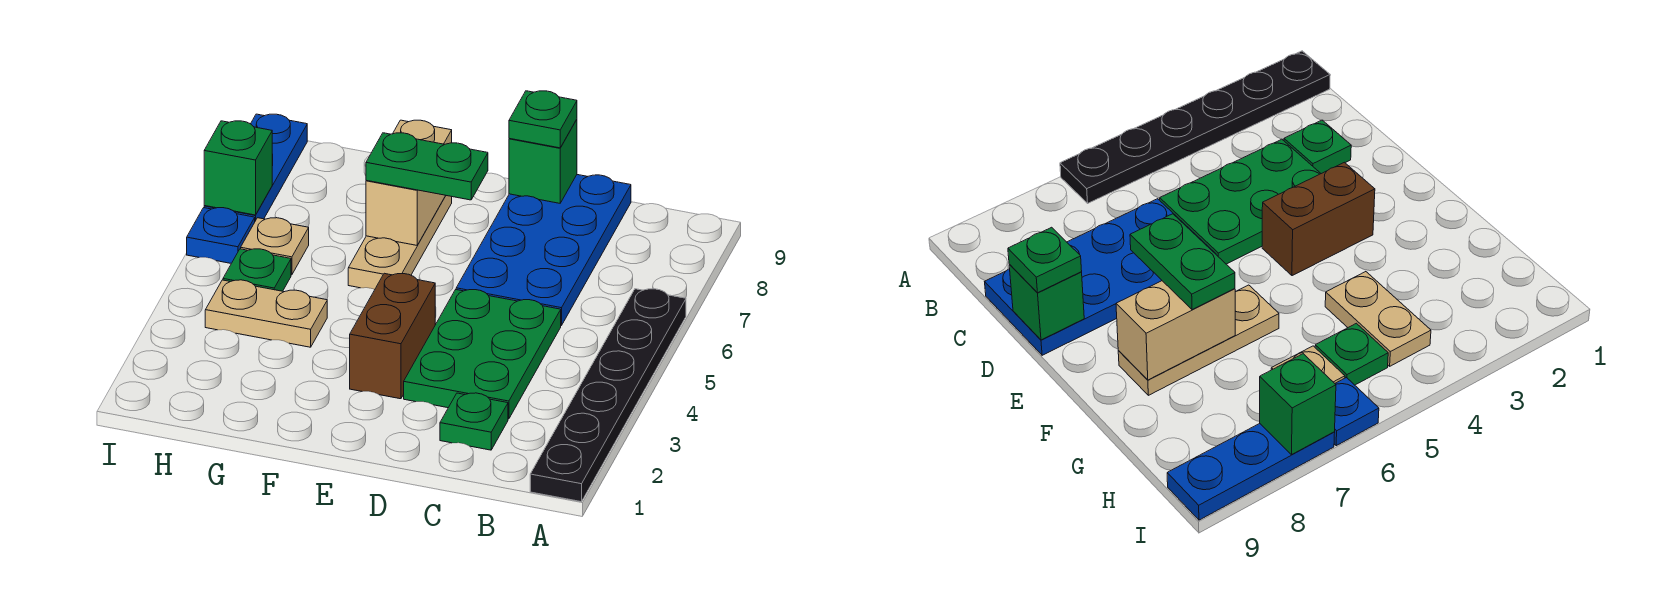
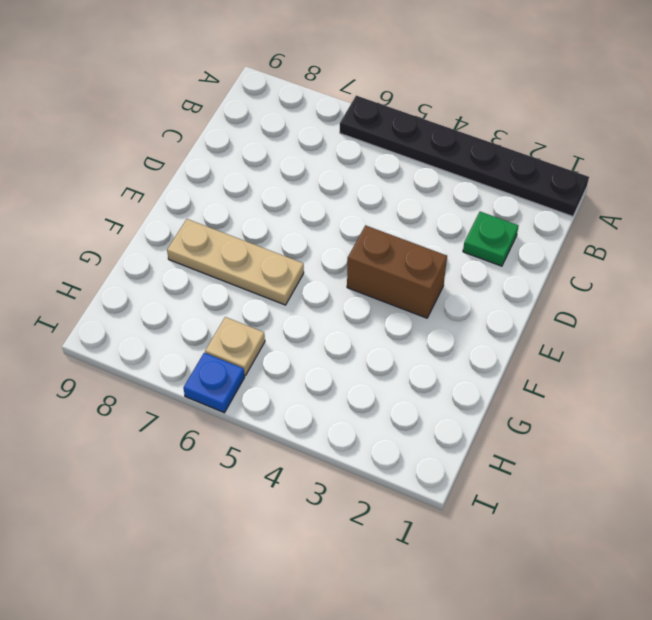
none -> green 2x3 plate [404,290,561,419]
none -> blue 2x4 plate [456,175,631,326]
none -> tan 1x2 plate [205,280,327,347]

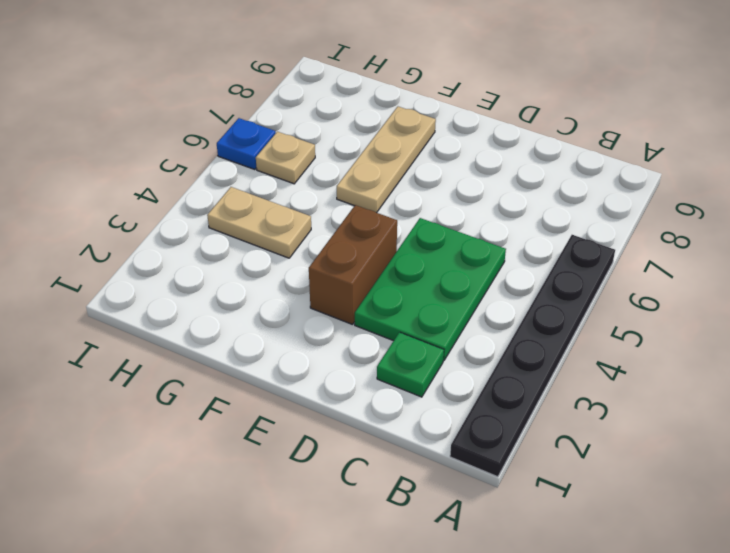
none -> blue 2x4 plate [456,175,631,326]
none -> green 1x1 plate [223,249,291,291]
none -> blue 1x3 plate [204,114,307,221]

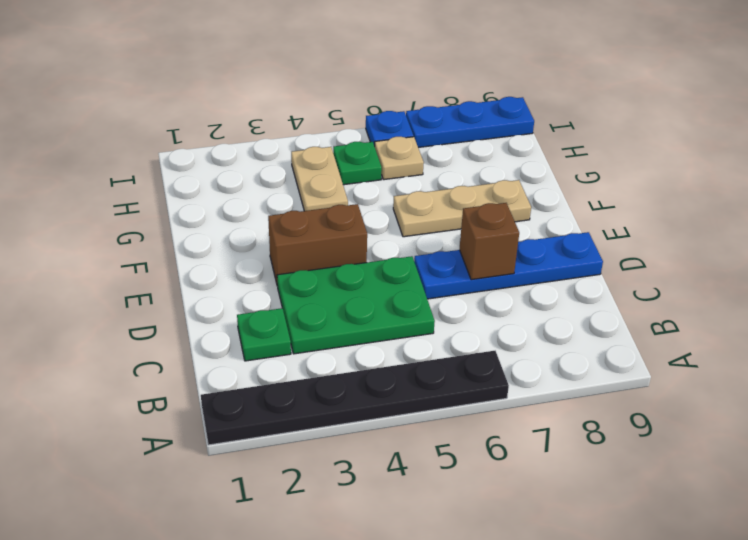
blue 1x4 plate [414,232,603,299] -> blue 2x4 plate [456,175,631,326]
brown 1x1 brick [459,203,519,280] -> none
none -> green 1x1 brick [509,120,577,203]
none -> tan 1x2 brick [366,120,452,245]
none -> green 1x1 brick [204,121,272,215]

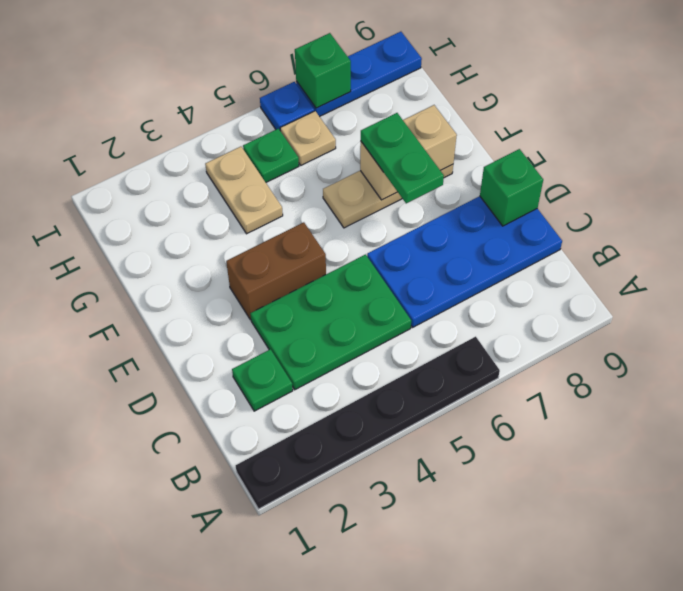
none -> green 1x1 plate [509,91,577,148]

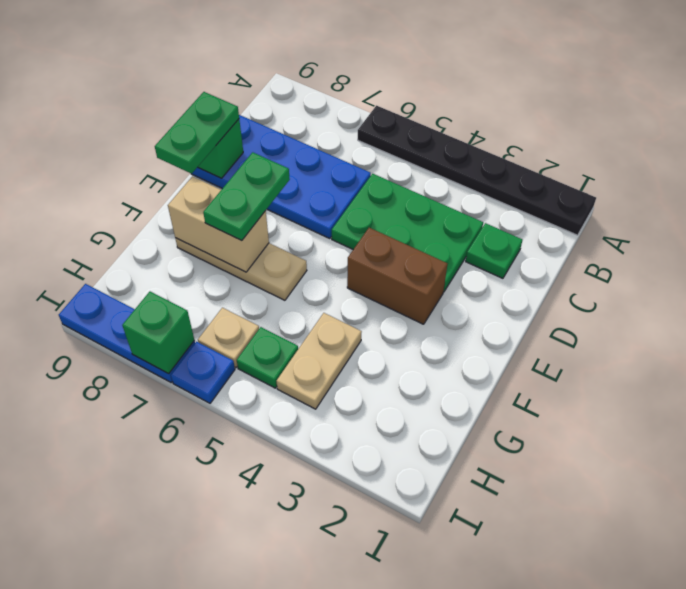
green 1x2 plate [155,92,239,174] -> green 1x1 plate [509,91,577,148]

